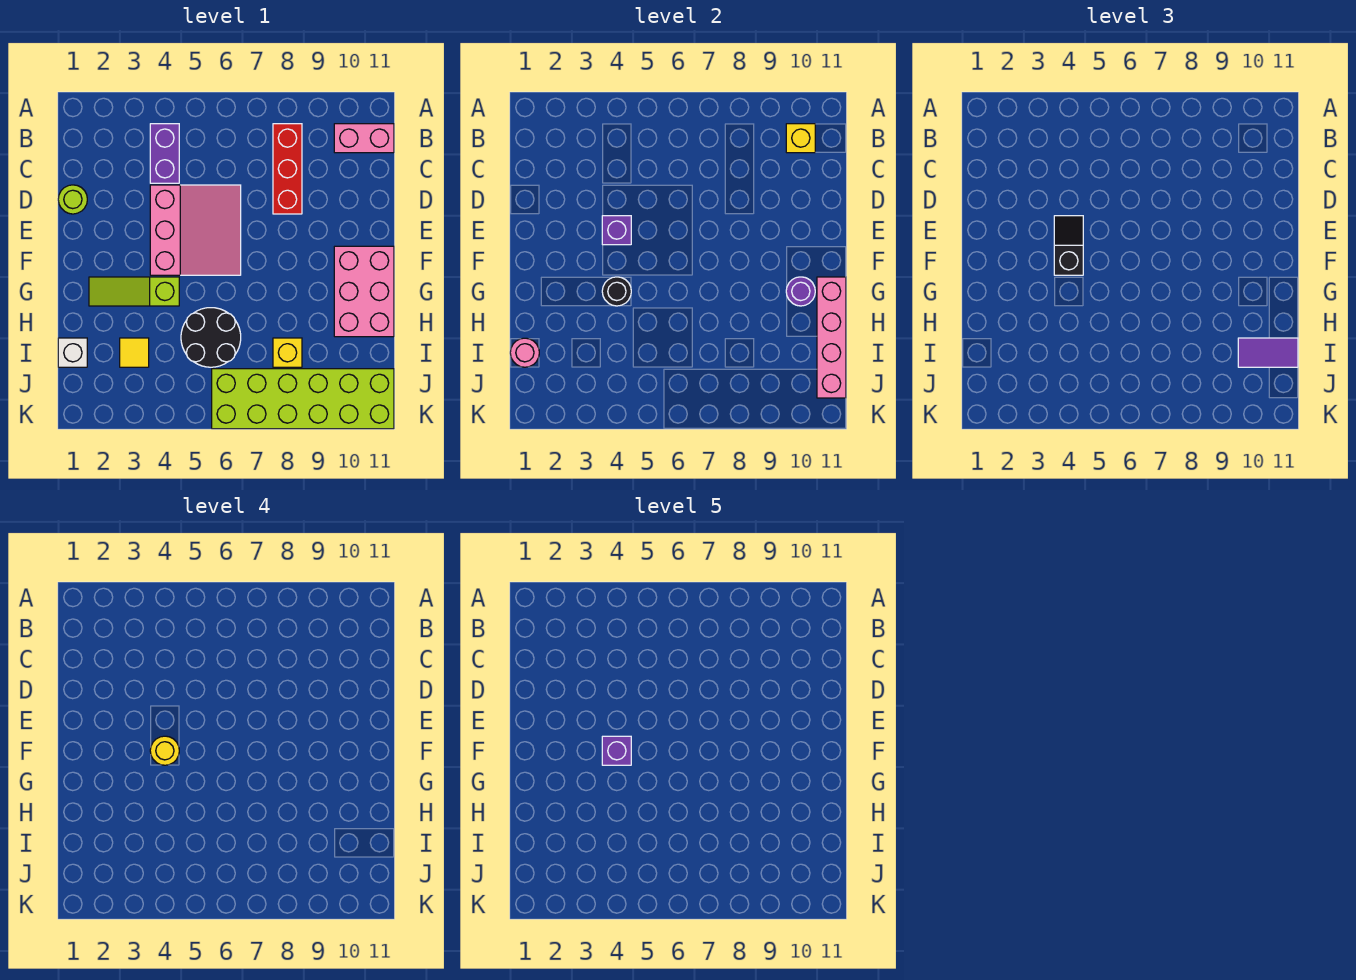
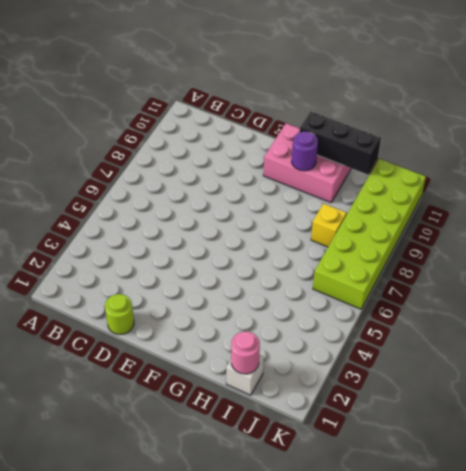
black 1x3 brick [300,111,381,174] -> pink 1x4 brick [817,277,846,398]
none -> purple 1x2 brick [150,124,179,183]
none -> red 1x3 brick [273,124,302,214]
none -> pink 1x2 brick [334,124,394,153]

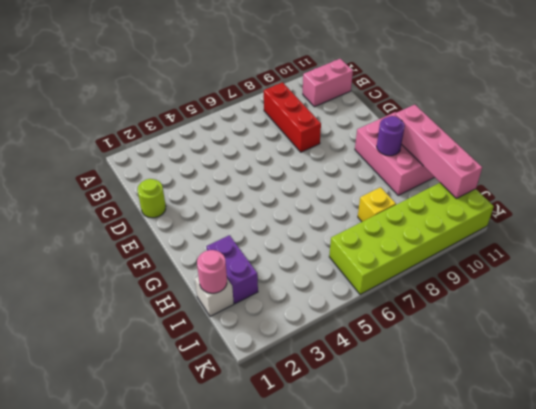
purple 1x2 brick [206,235,258,304] -> purple 1x2 brick moved to [150,124,179,183]
none -> pink 3x3 slope [150,185,241,275]
none -> lime 1x3 slope [89,277,179,306]
none -> black 2x2 round brick [181,308,241,367]

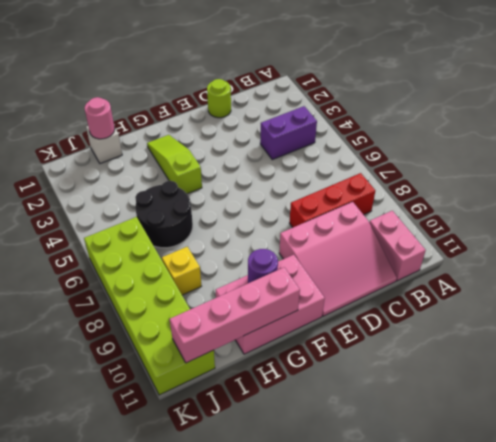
pink 3x3 slope [279,202,397,316] -> pink 3x3 slope moved to [150,185,241,275]
none -> yellow 1x1 tile [120,338,149,367]
none -> yellow 1x1 brick [786,124,815,153]
none -> purple 1x1 brick [602,216,631,245]

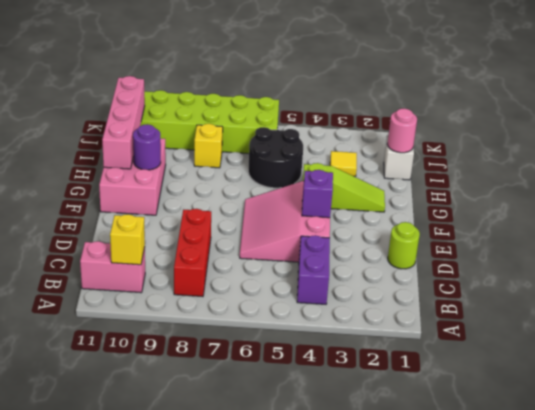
none -> black 1x1 round brick [602,277,631,306]
none -> black 1x2 slope [1054,216,1083,275]
none -> purple 1x2 tile [1238,338,1298,367]

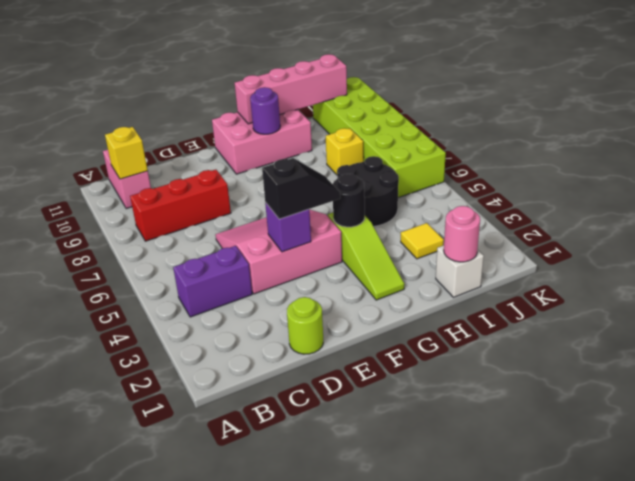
black 1x2 slope [262,158,340,219] -> black 1x2 slope turned to [1054,216,1083,275]
none -> purple 1x2 tile [1238,338,1298,367]
none -> yellow 1x1 round brick [150,736,179,765]
none -> purple 1x1 brick [602,736,631,765]

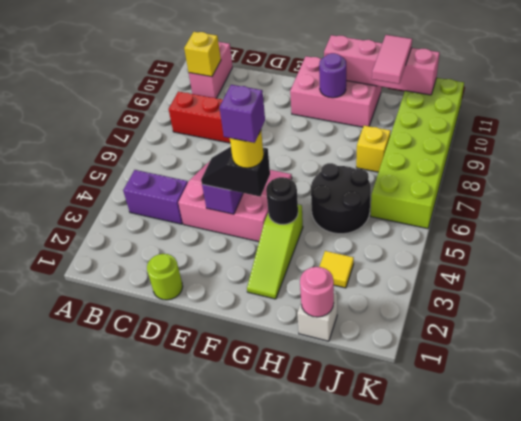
pink 1x2 tile [372,35,412,84] -> purple 1x2 tile [1238,338,1298,367]

